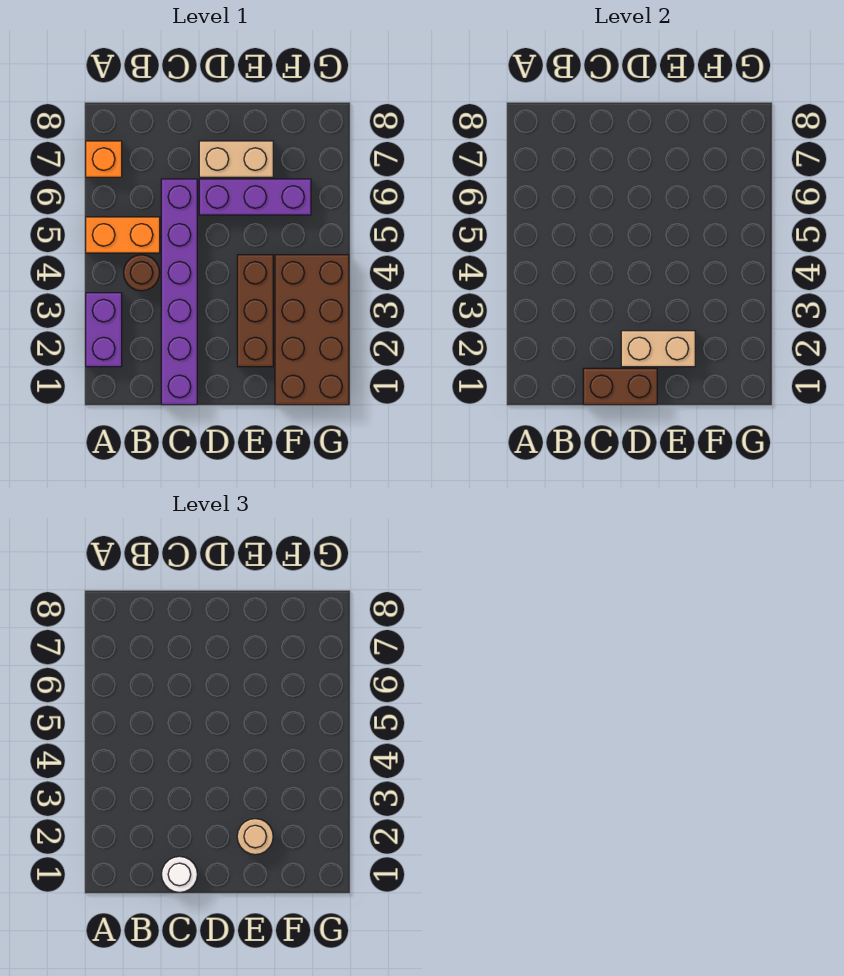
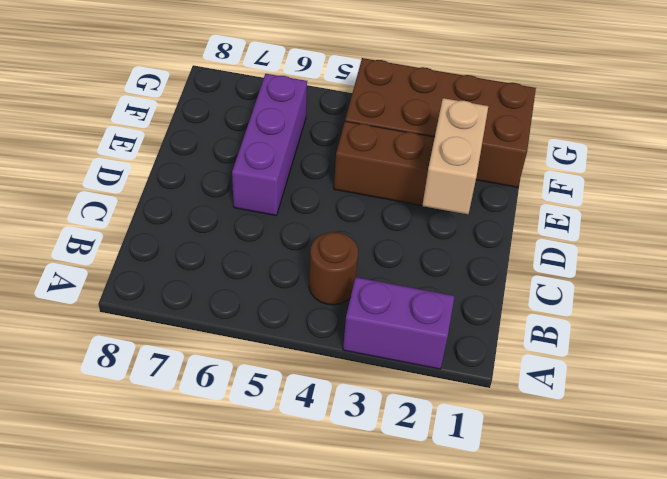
none -> orange 1x2 brick [86,217,160,253]
none -> orange 1x1 brick [86,141,122,177]
none -> purple 1x6 brick [161,179,197,405]

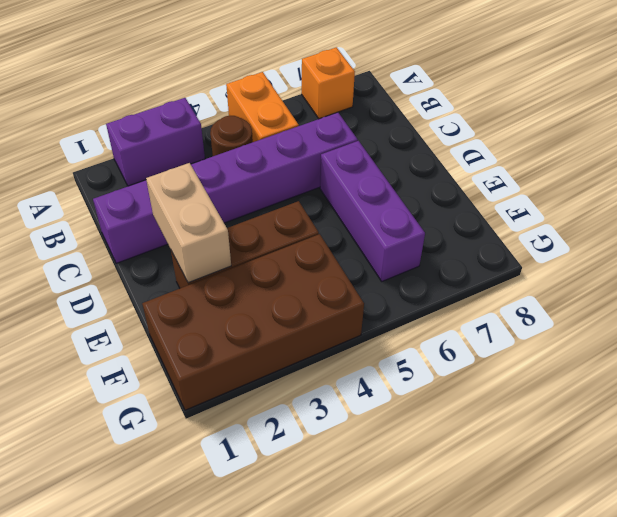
none -> tan 1x2 brick [199,141,273,177]
none -> brown 1x2 brick [583,368,657,405]
none -> white 1x1 round brick [161,856,197,892]

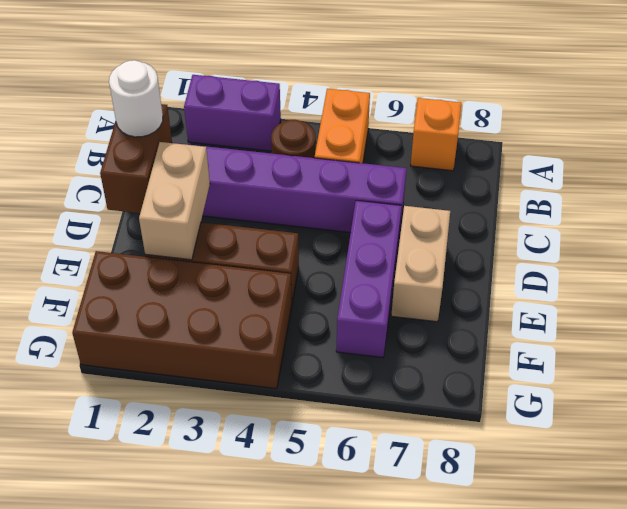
none -> tan 1x1 round brick [237,819,273,855]

